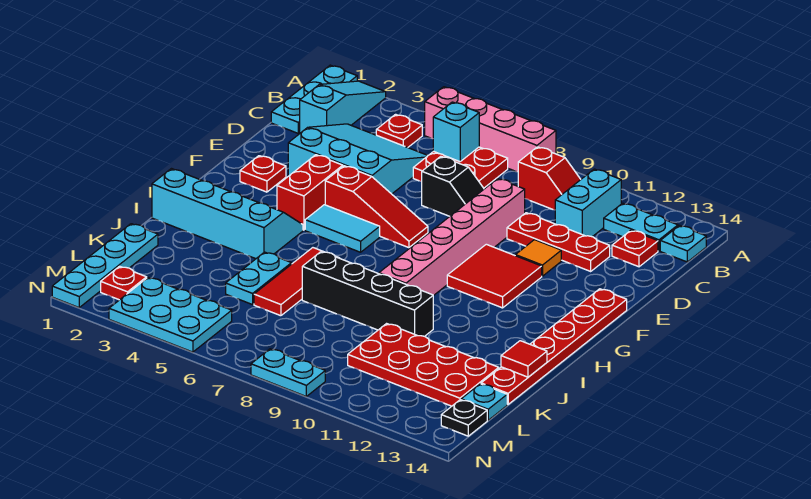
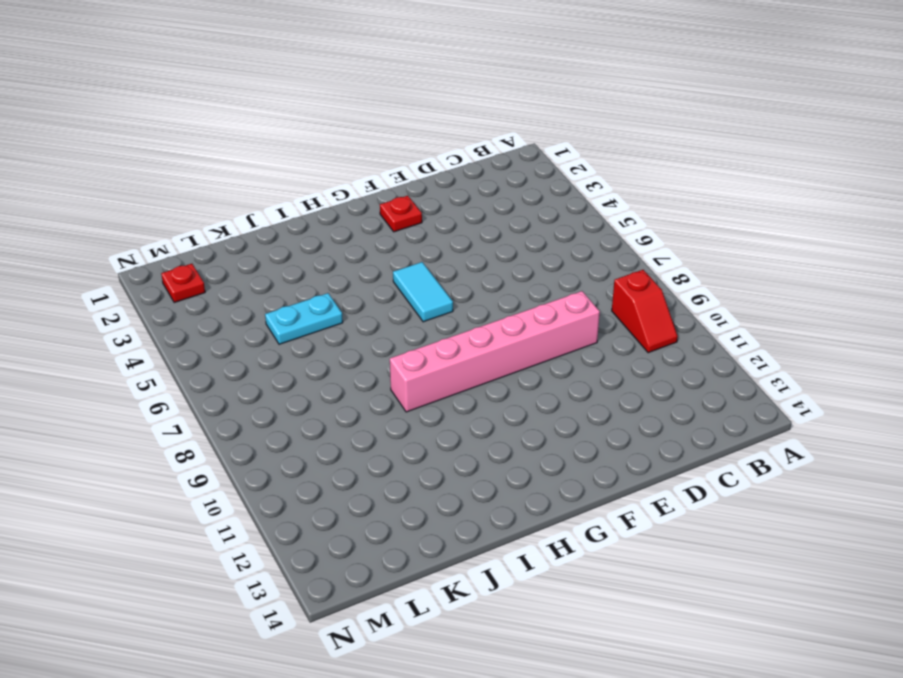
none -> cyan 1x3 plate [271,65,357,133]
none -> cyan 1x3 slope [300,81,386,133]
none -> pink 1x4 brick [425,87,556,172]
none -> red 1x1 plate [376,114,422,147]

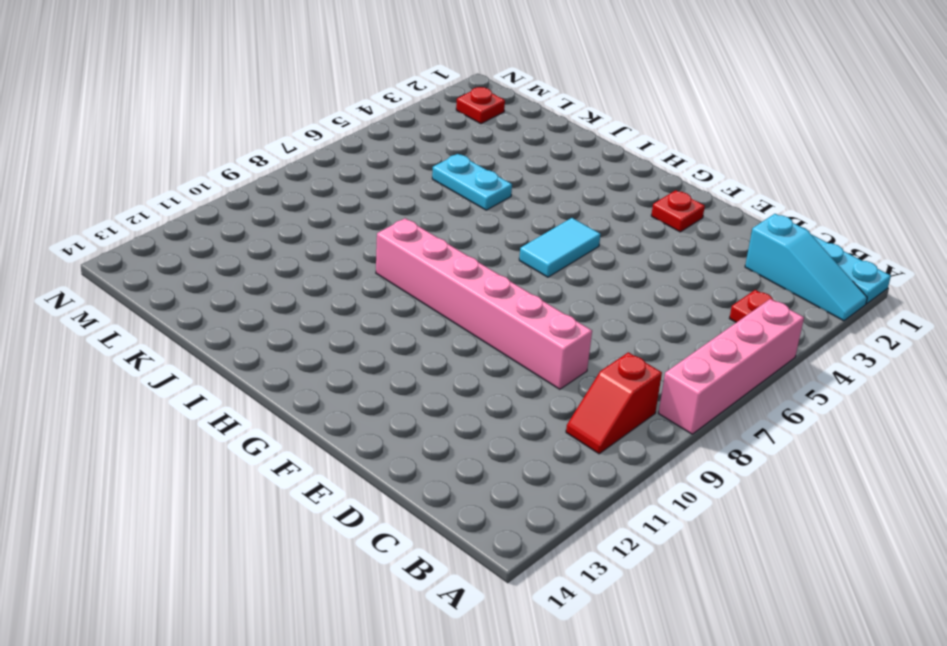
none -> red 2x2 plate [413,147,508,188]
none -> cyan 1x2 brick [555,169,621,237]
none -> cyan 1x2 plate [604,203,678,251]
none -> cyan 1x1 plate [660,226,706,262]

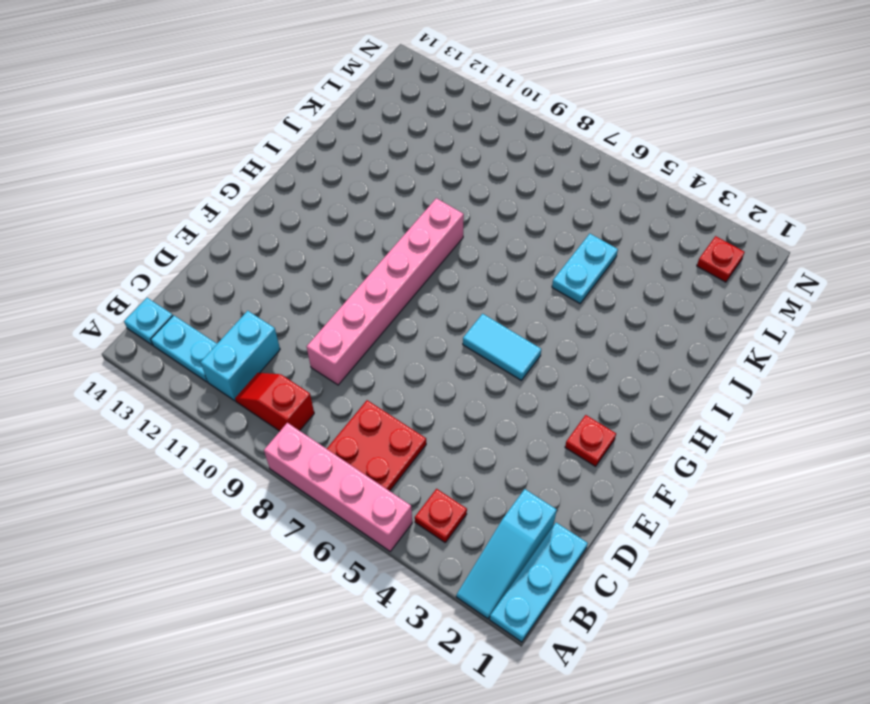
none -> cyan 3x3 slope [288,124,428,194]
none -> red 1x1 plate [612,230,658,267]
none -> black 1x2 slope [422,156,484,216]
none -> red 1x3 plate [507,213,610,271]

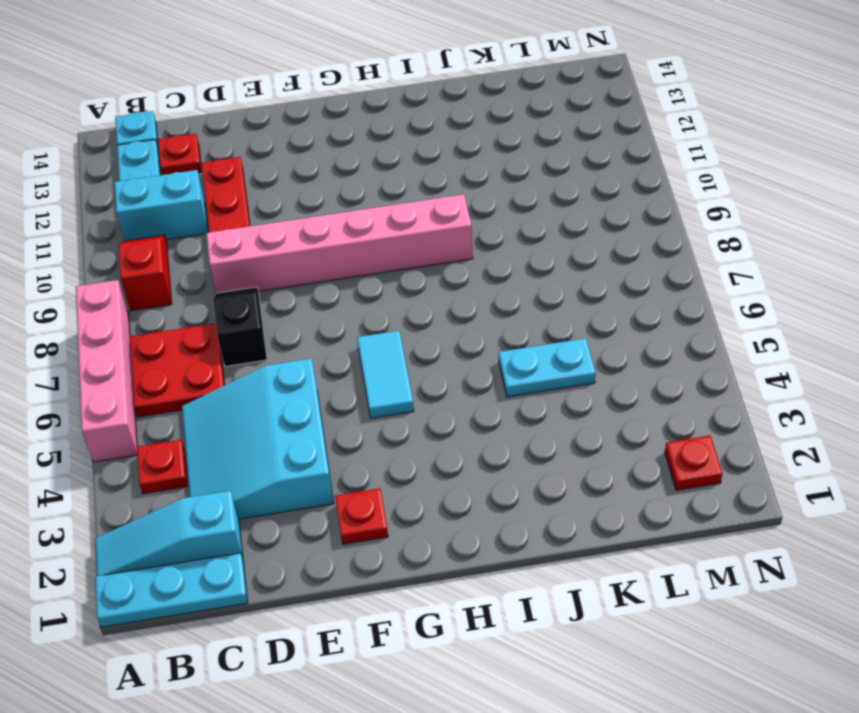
none -> orange 1x1 tile [515,240,561,276]
none -> red 1x2 brick [277,155,343,230]
none -> red 1x3 slope [325,166,428,248]
none -> red 2x2 tile [447,244,542,308]

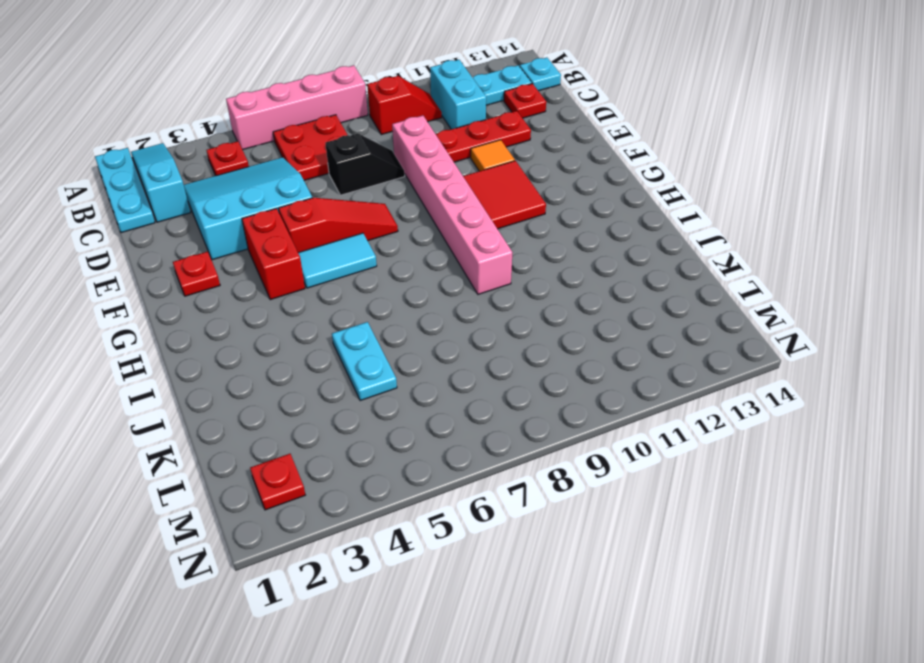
none -> red 1x6 plate [481,289,627,404]
none -> cyan 2x4 slope [152,169,303,259]
none -> red 1x3 tile [254,248,339,316]
none -> black 1x4 brick [302,251,433,336]

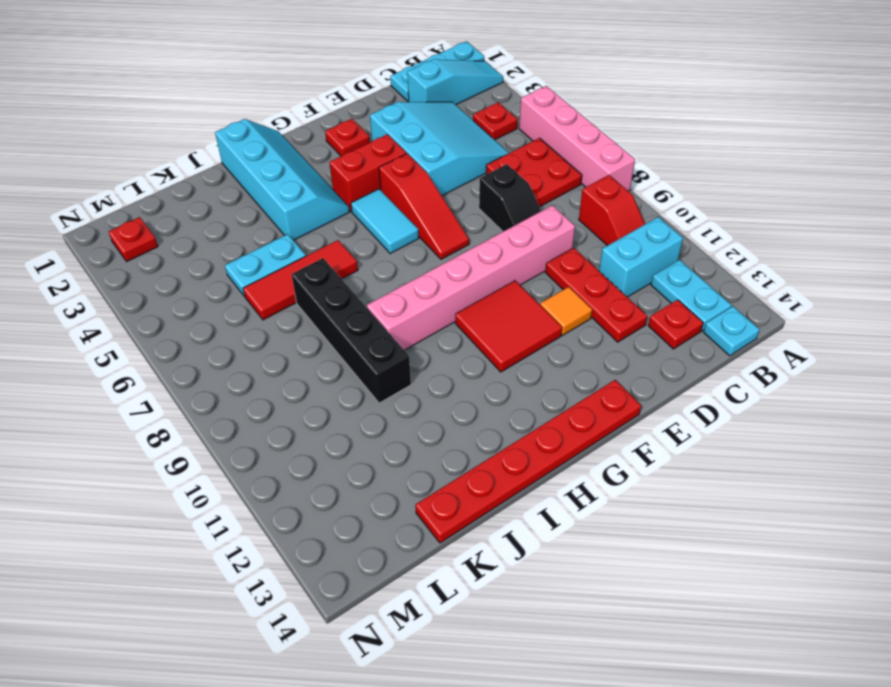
none -> cyan 1x4 plate [52,224,158,308]
none -> red 2x4 plate [348,324,499,406]
none -> cyan 1x1 plate [461,384,507,420]
none -> cyan 2x3 plate [109,278,232,352]

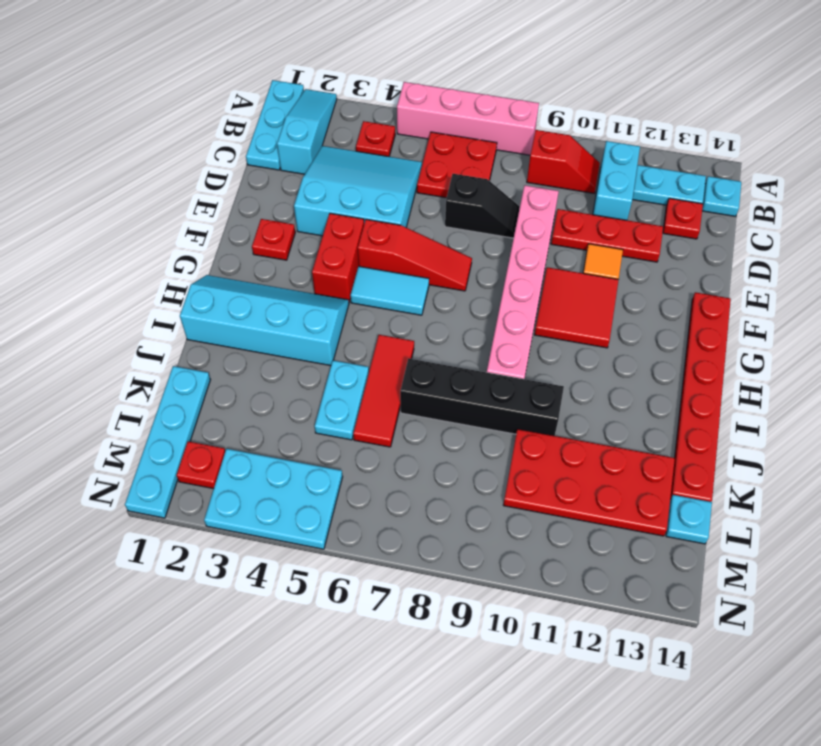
none -> black 1x1 plate [441,400,487,436]
none -> cyan 1x2 plate [251,349,325,396]
none -> cyan 1x1 brick [433,102,479,162]
none -> red 1x1 tile [501,341,547,377]

